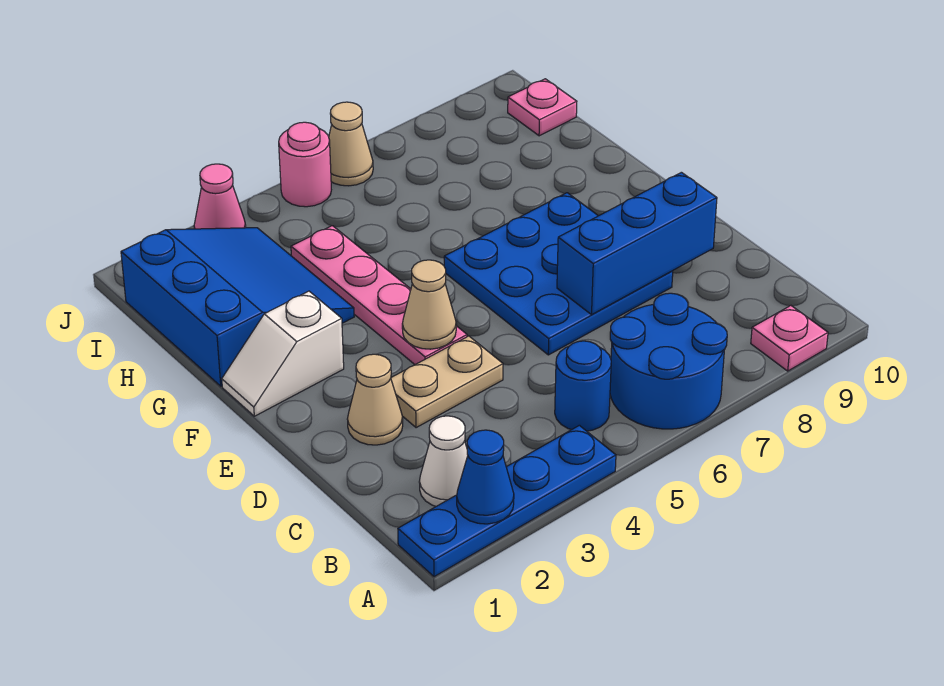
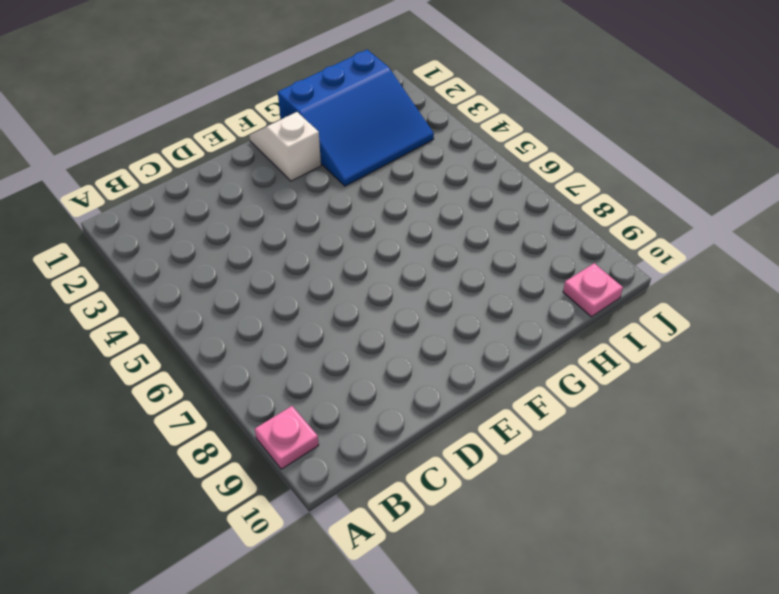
none -> blue 1x4 plate [398,425,616,577]
none -> blue 2x2 round brick [610,293,727,429]
none -> white 1x1 cone [419,416,468,506]

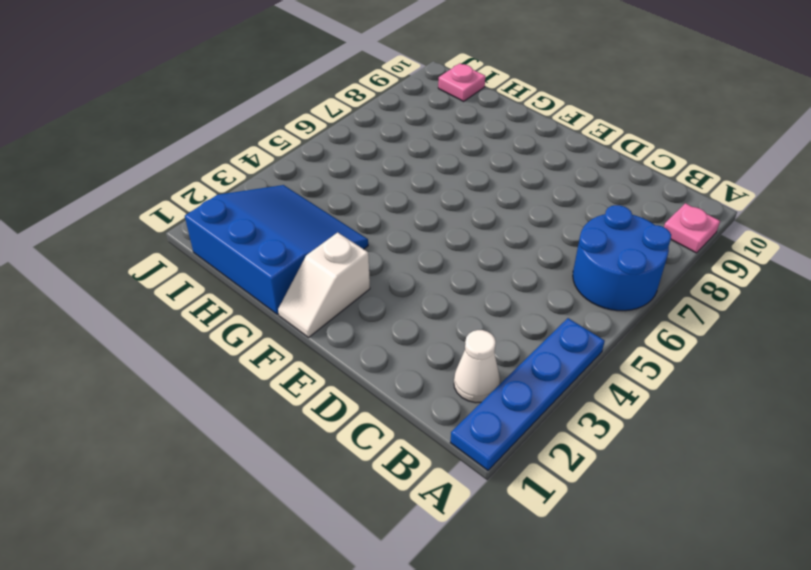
none -> blue 1x1 round brick [555,341,611,431]
none -> tan 1x1 cone [348,354,403,445]
none -> tan 1x2 plate [391,336,503,428]

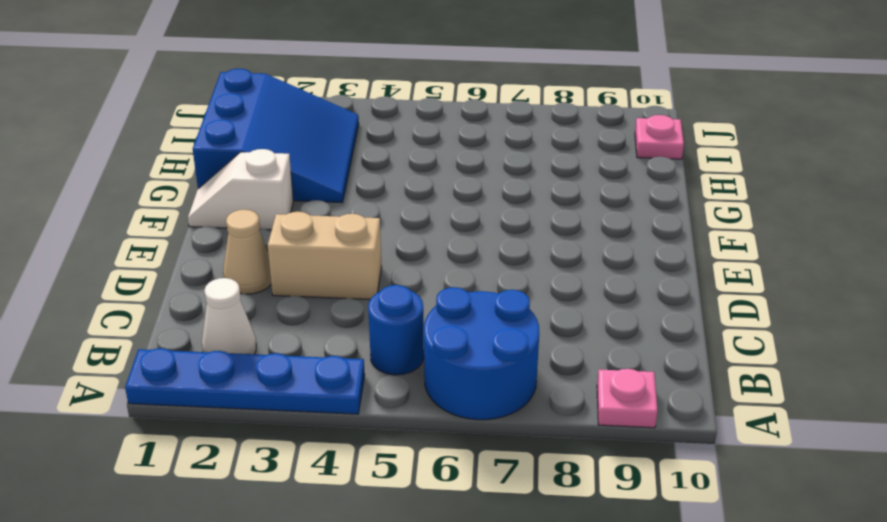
tan 1x2 brick [268,212,382,300] -> tan 1x2 plate [391,336,503,428]
none -> blue 3x3 plate [444,193,673,355]
none -> pink 1x4 plate [291,226,467,365]
none -> pink 1x1 cone [194,164,246,229]

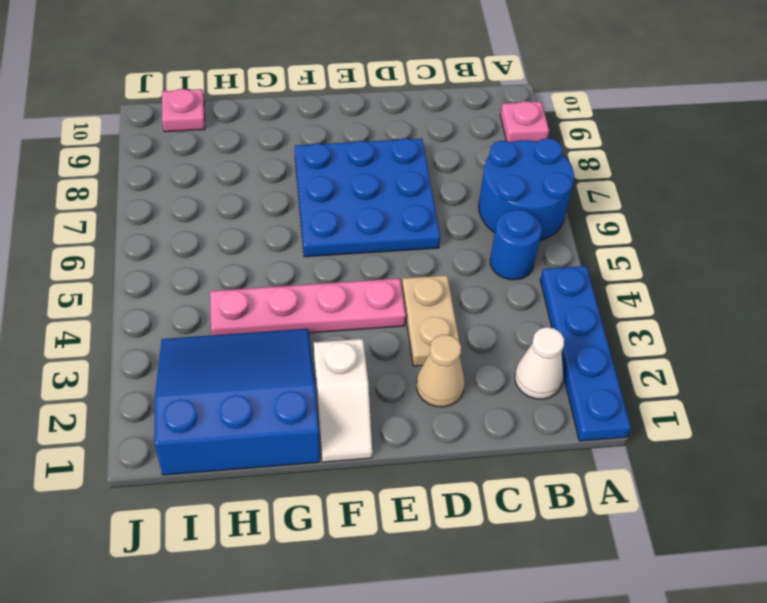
none -> pink 1x1 cone [194,164,246,229]
none -> pink 1x1 round brick [279,122,331,207]
none -> tan 1x1 cone [329,102,373,186]

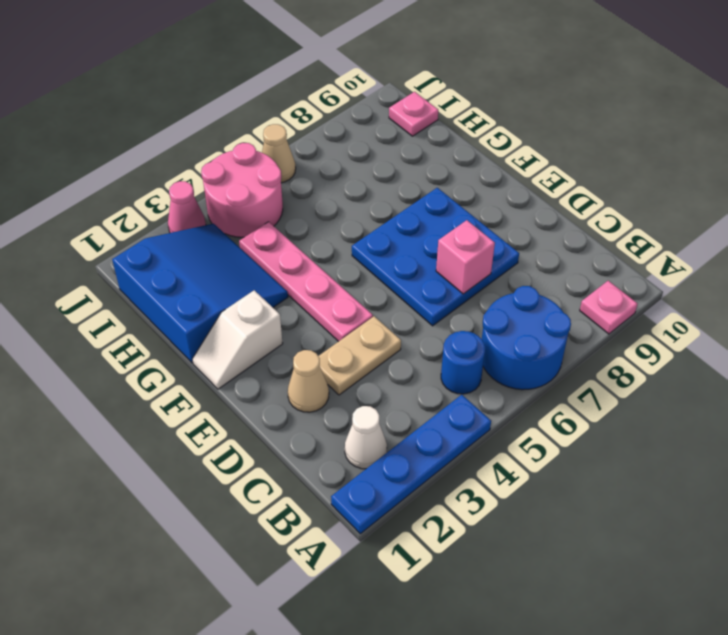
pink 1x1 brick [436,220,495,294] -> blue 1x3 brick [557,172,717,315]
pink 2x2 round brick [201,143,283,237] -> pink 1x1 round brick [279,122,331,207]
none -> blue 1x1 cone [457,430,514,524]
none -> tan 1x1 cone [402,260,456,349]

